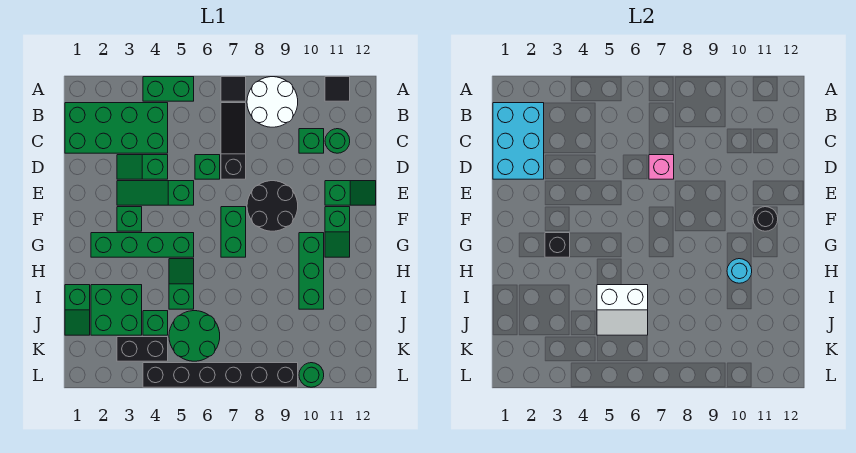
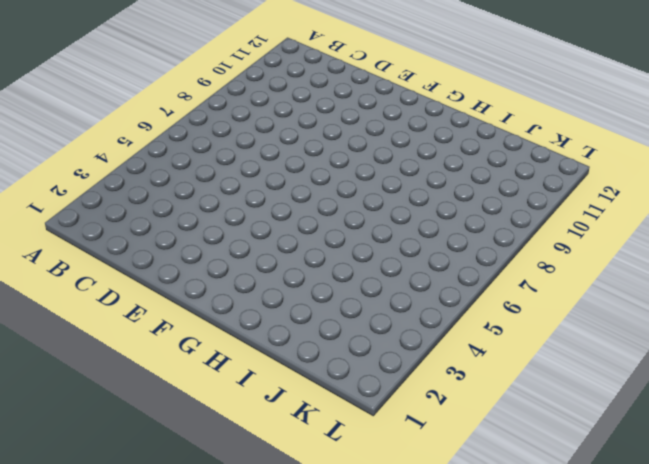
none -> green 1x2 brick [143,77,194,101]
none -> black 1x1 tile [221,77,246,101]
none -> white 2x2 round brick [247,77,298,127]
none -> black 1x1 tile [325,77,350,101]

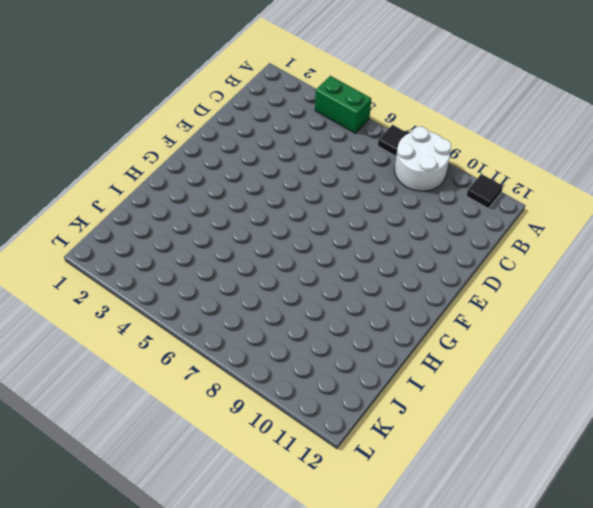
none -> green 2x4 brick [65,103,168,153]
none -> black 1x3 slope [221,103,246,179]
none -> green 1x1 brick [299,129,324,153]
none -> green 1x1 round brick [325,129,350,153]

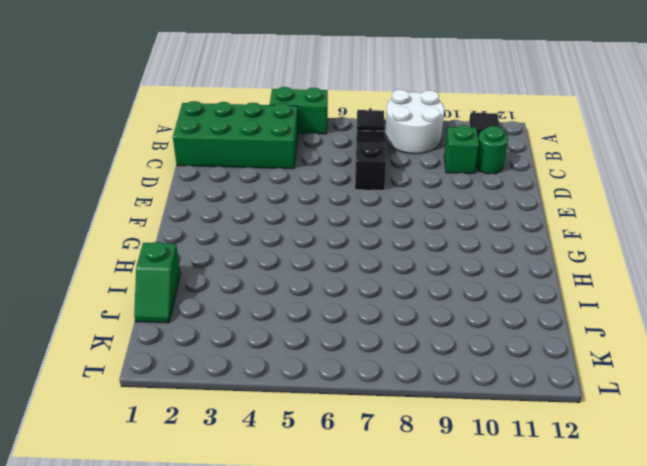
none -> green 1x2 slope [117,155,168,179]
none -> green 1x1 brick [195,155,220,179]
none -> green 1x3 slope [117,181,194,205]
none -> black 2x2 round brick [247,181,298,231]

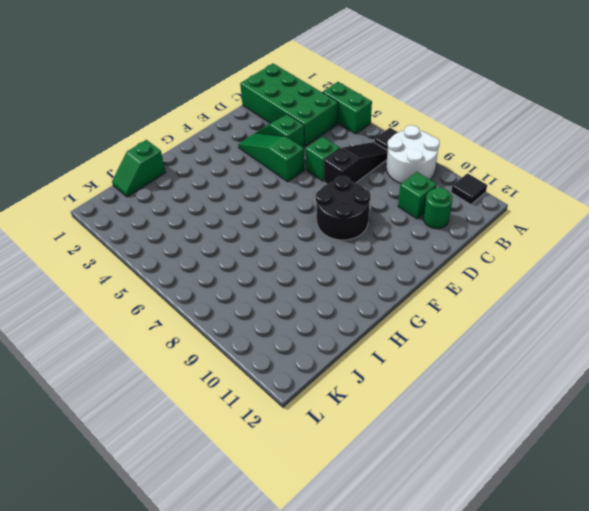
none -> green 1x2 slope [325,181,376,205]
none -> green 1x1 brick [117,207,142,231]
none -> green 1x2 brick [221,207,246,257]
none -> green 1x2 slope [325,207,350,257]

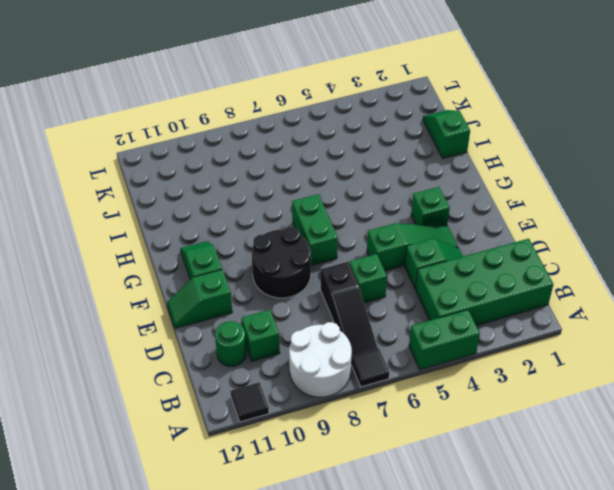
none -> green 1x4 brick [91,233,194,257]
none -> green 1x3 brick [299,233,324,309]
none -> green 1x2 slope [169,259,194,309]
none -> green 2x2 brick [91,285,142,335]

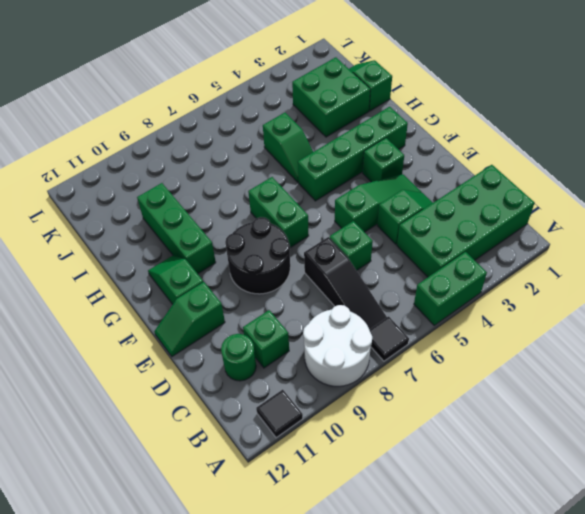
none -> green 1x1 brick [143,311,168,335]
none -> green 2x2 round brick [169,311,220,361]
none -> black 1x2 brick [117,337,168,361]
none -> black 1x6 brick [143,363,298,387]

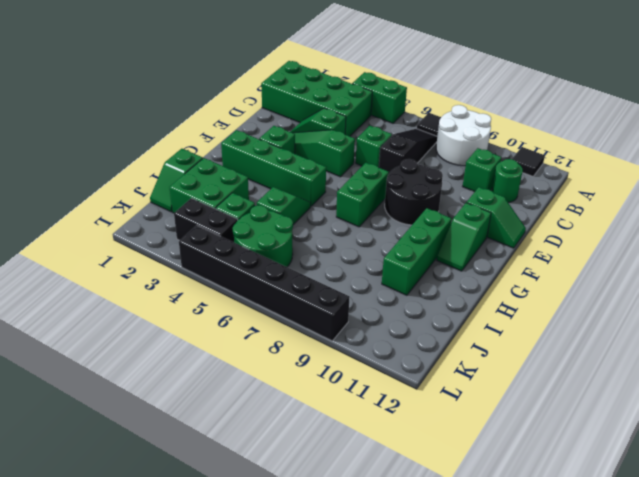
none -> green 1x1 round brick [299,363,324,387]
none -> cyan 2x3 brick [493,103,544,179]
none -> pink 1x1 brick [649,155,674,179]
none -> black 1x1 round brick [753,207,778,231]

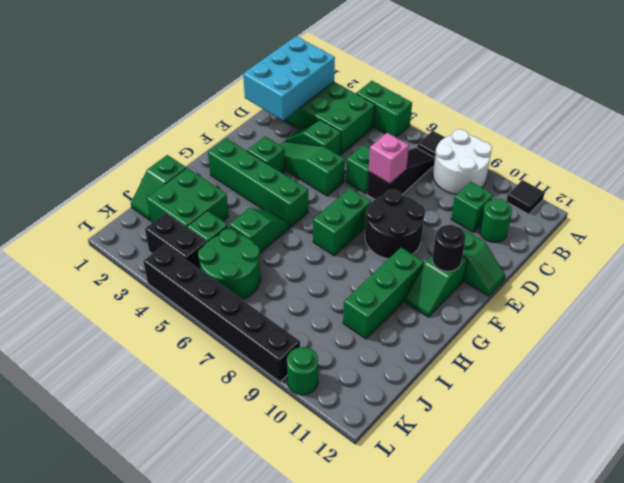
none -> black 1x1 brick [545,233,570,257]
none -> cyan 1x1 round brick [727,259,752,283]
none -> white 2x2 slope [597,285,648,335]

